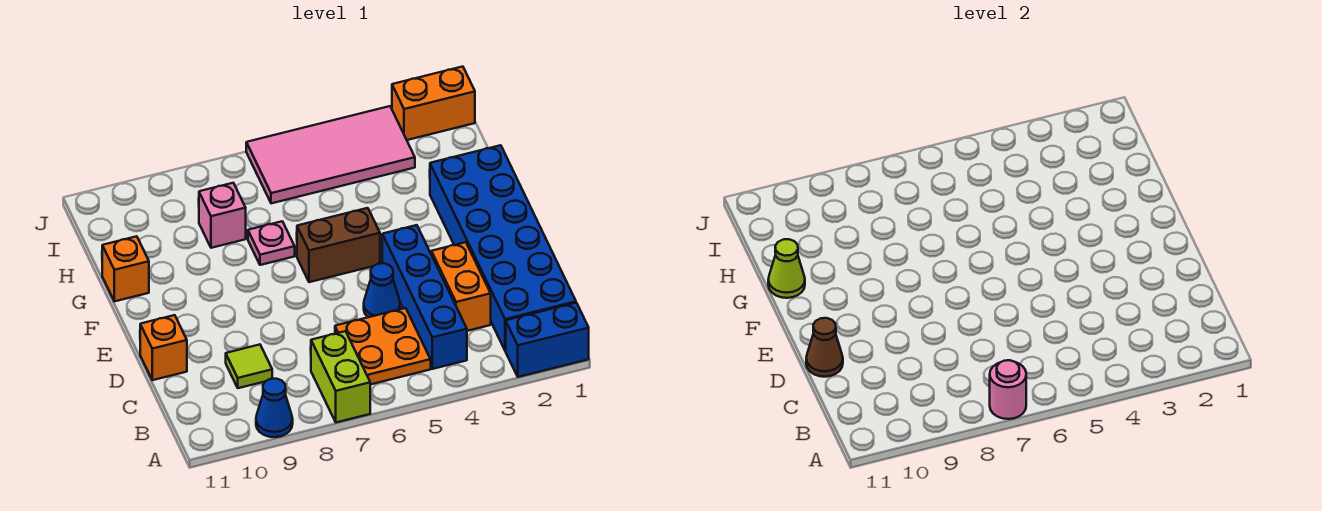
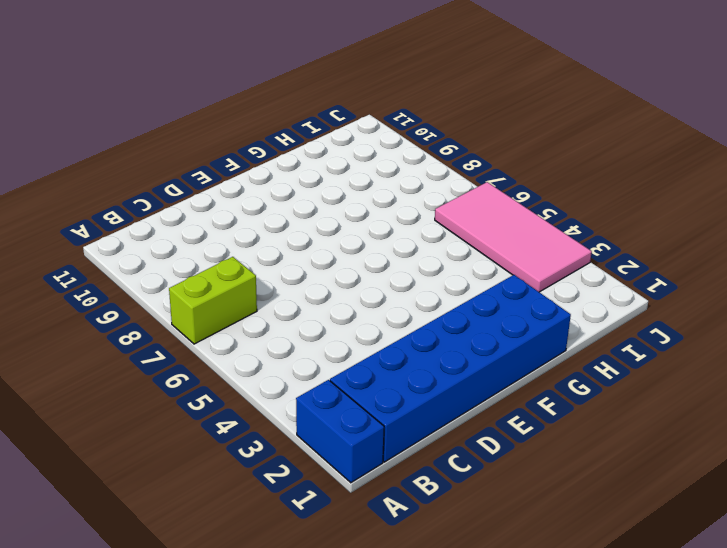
none -> blue 1x1 cone [256,379,293,437]
none -> blue 1x4 brick [382,225,467,369]
none -> orange 2x2 plate [335,308,431,385]

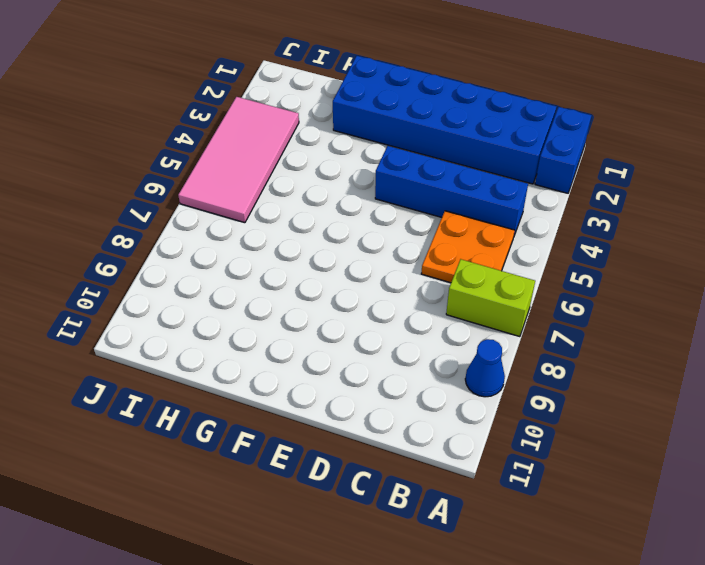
none -> orange 1x2 brick [431,242,491,331]
none -> lime 1x1 tile [226,345,272,388]
none -> blue 1x1 cone [364,263,400,317]

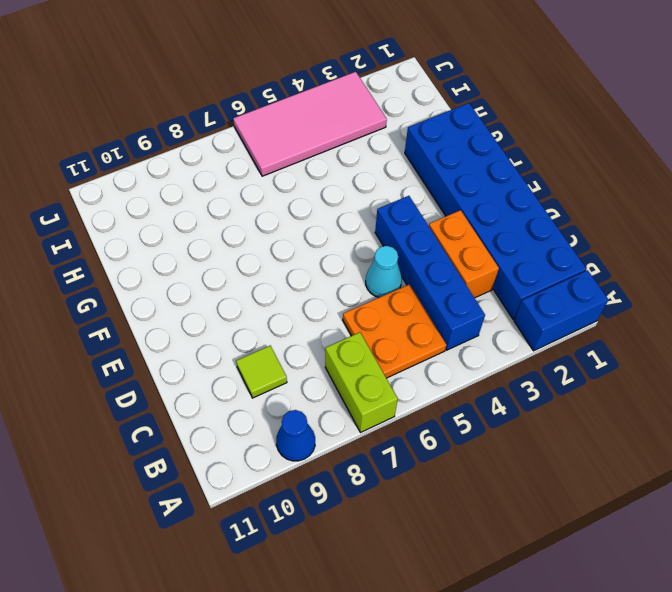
cyan 1x1 cone [366,246,402,297] -> blue 1x1 cone [364,263,400,317]
none -> orange 1x1 brick [140,315,187,380]
none -> brown 1x2 brick [297,208,380,282]
none -> pink 1x1 plate [248,221,295,265]

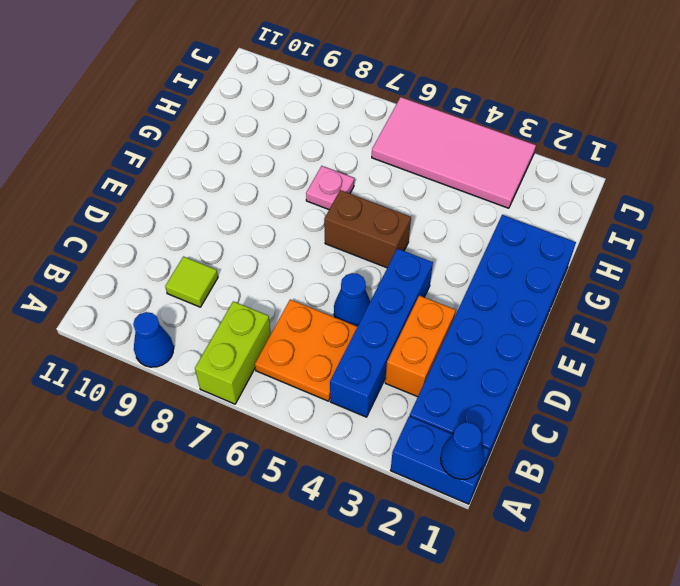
blue 1x1 cone [441,422,484,479] -> none
none -> orange 1x1 brick [140,315,187,380]
none -> orange 1x1 brick [102,236,149,301]
none -> pink 1x1 brick [199,183,246,248]

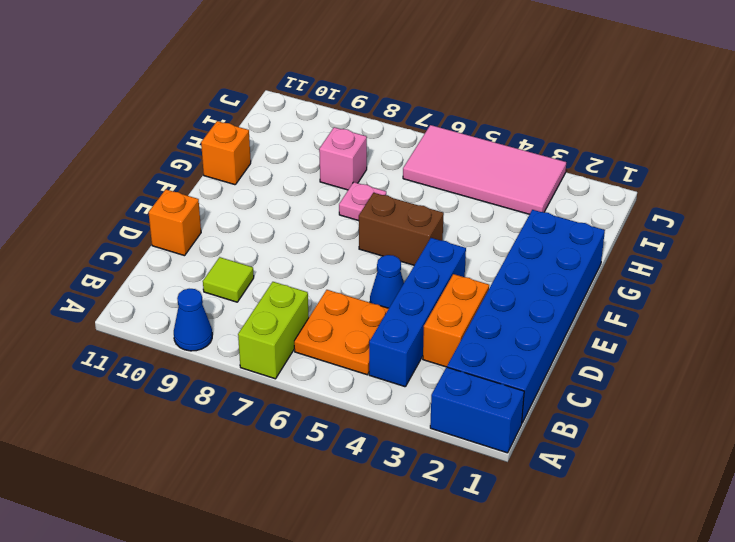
none -> orange 1x2 brick [392,67,475,140]
none -> pink 1x1 round brick [990,360,1026,419]
none -> brown 1x1 cone [806,318,843,377]

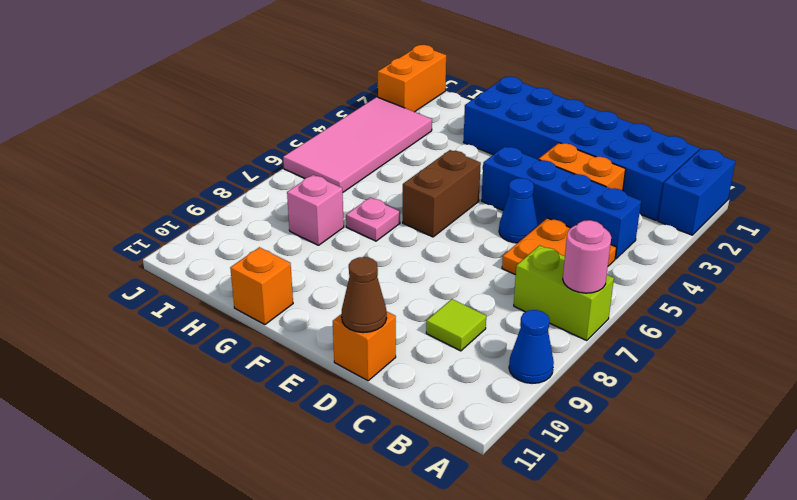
none -> lime 1x1 cone [768,239,805,298]

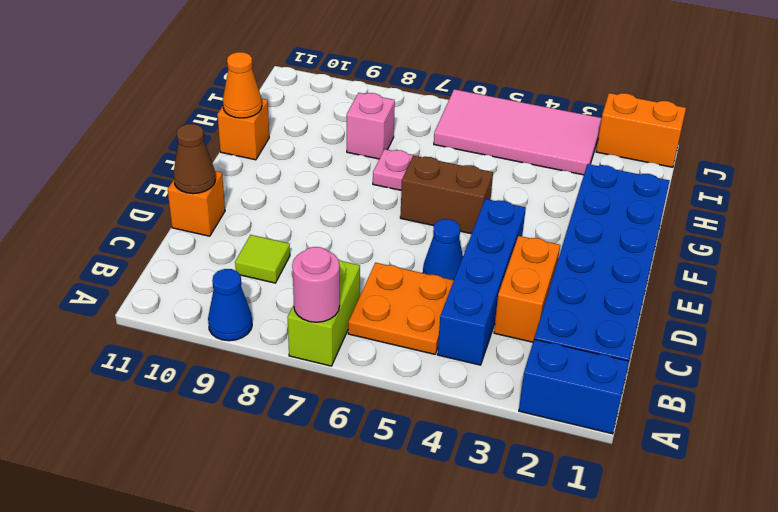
orange 1x1 cone [223,52,262,118] -> lime 1x1 cone [768,239,805,298]

